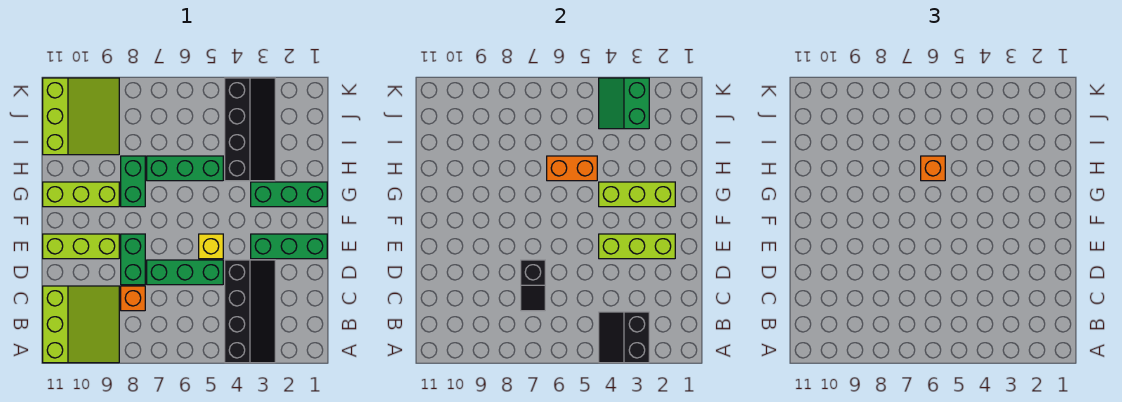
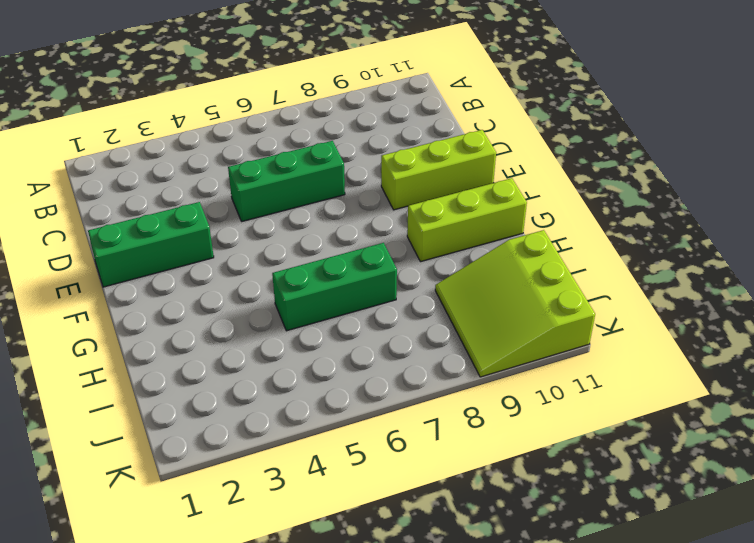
none -> black 2x4 slope [225,260,275,363]
none -> lime 3x3 slope [43,286,119,363]
none -> orange 1x1 brick [121,286,145,311]

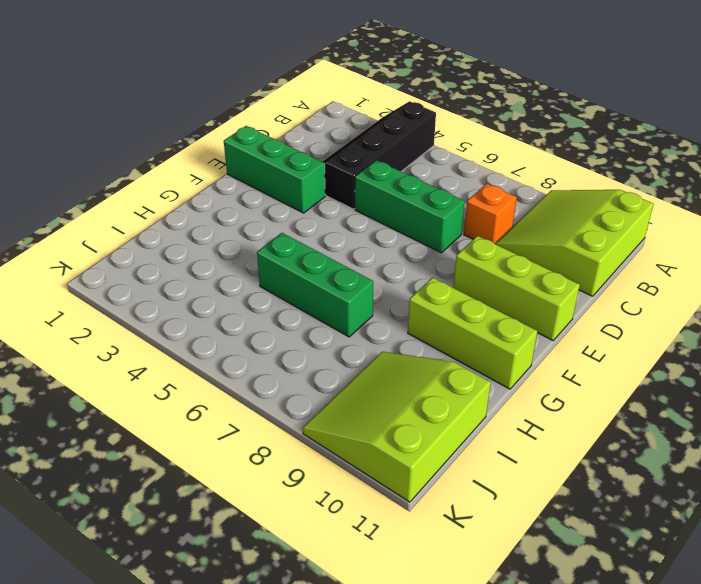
none -> green 1x2 brick [121,234,145,285]
none -> yellow 1x1 brick [199,234,223,259]
none -> green 1x3 brick [251,182,327,207]

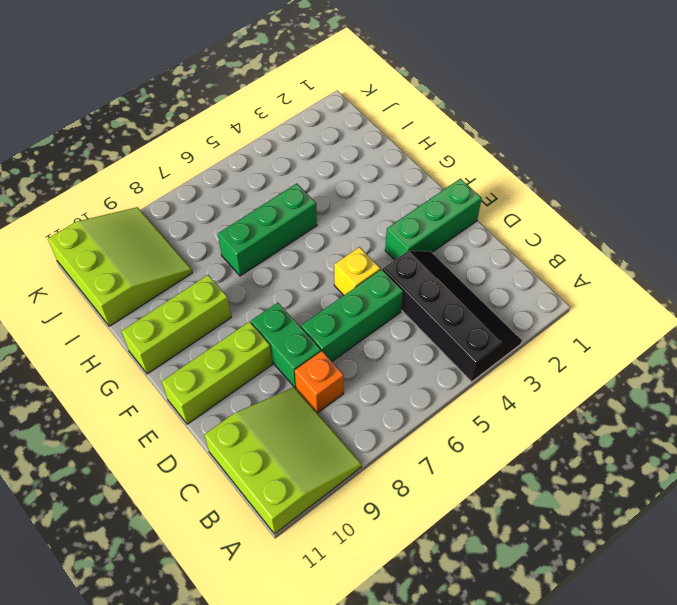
none -> green 1x3 brick [251,182,327,207]
none -> green 1x2 brick [121,156,145,207]
none -> black 2x4 slope [225,78,275,181]

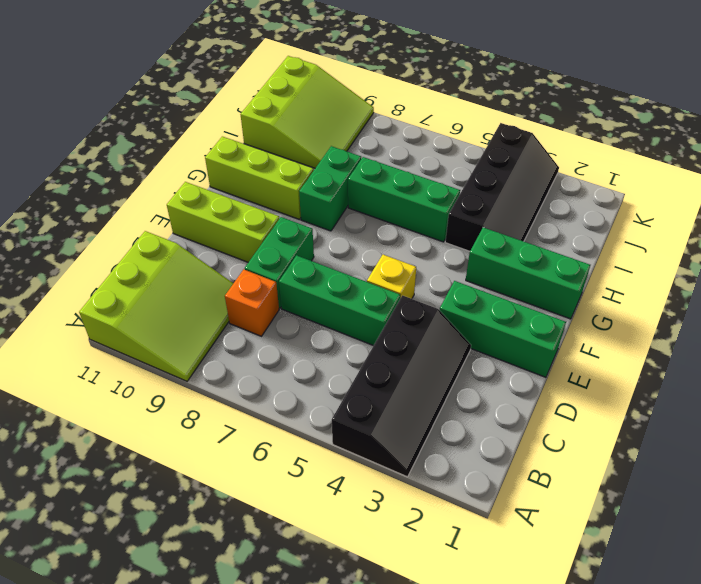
none -> black 2x2 slope [599,312,649,363]
none -> black 1x2 slope [521,260,545,311]
none -> lime 1x3 brick [599,234,675,259]

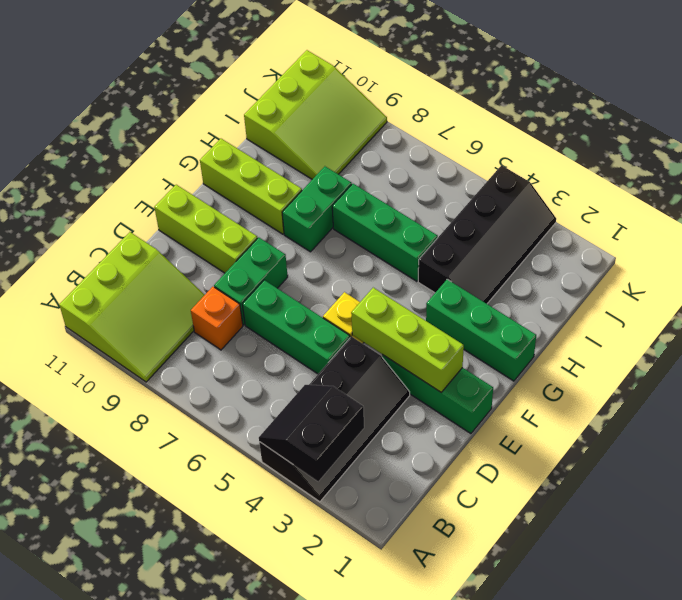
none -> black 1x2 slope [521,260,545,311]
none -> lime 1x3 brick [599,182,675,207]
none -> orange 1x2 brick [547,156,597,181]

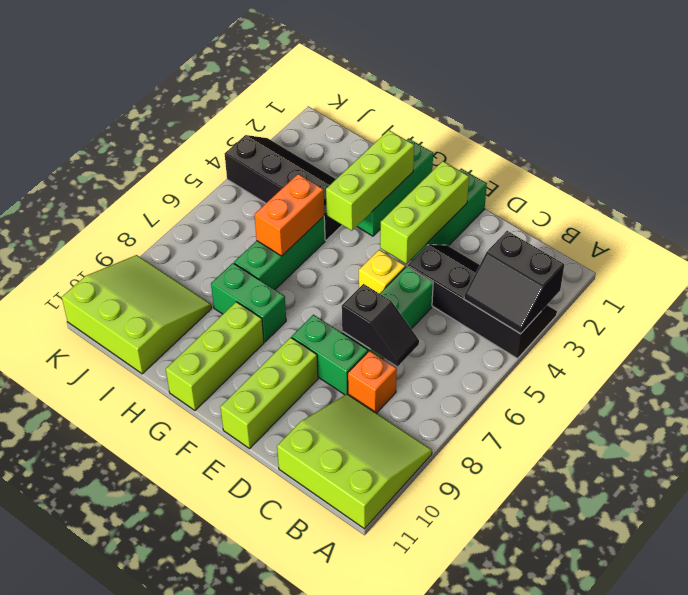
none -> green 2x2 slope [599,78,649,129]
none -> orange 1x1 brick [921,156,945,181]

